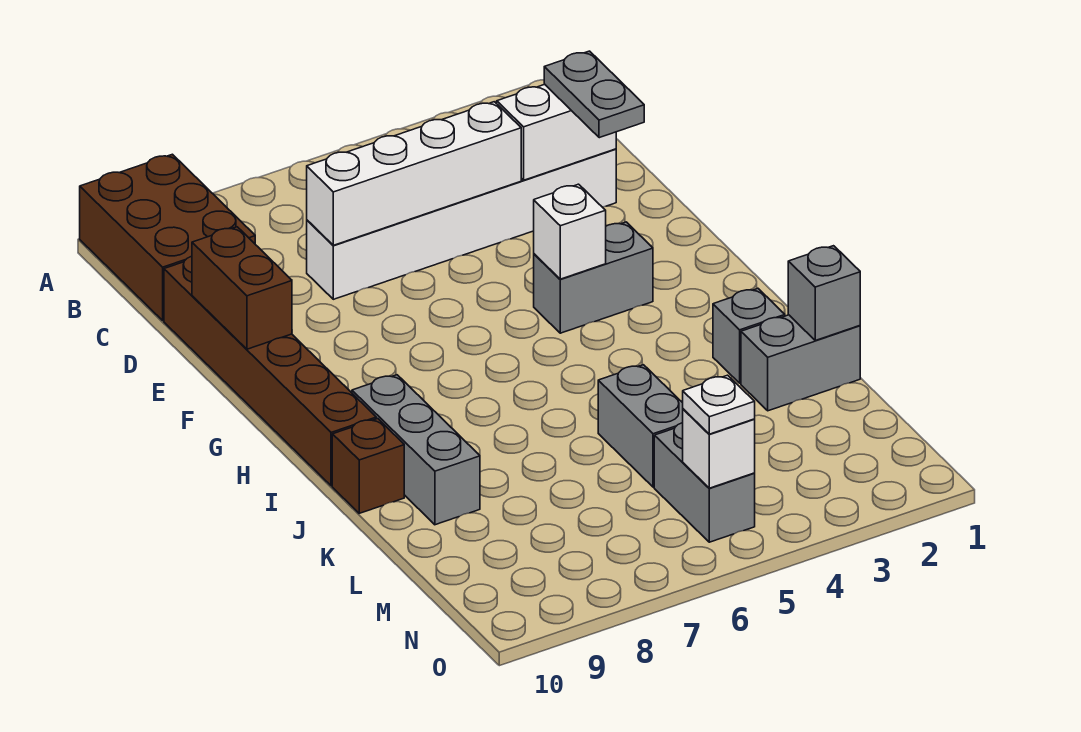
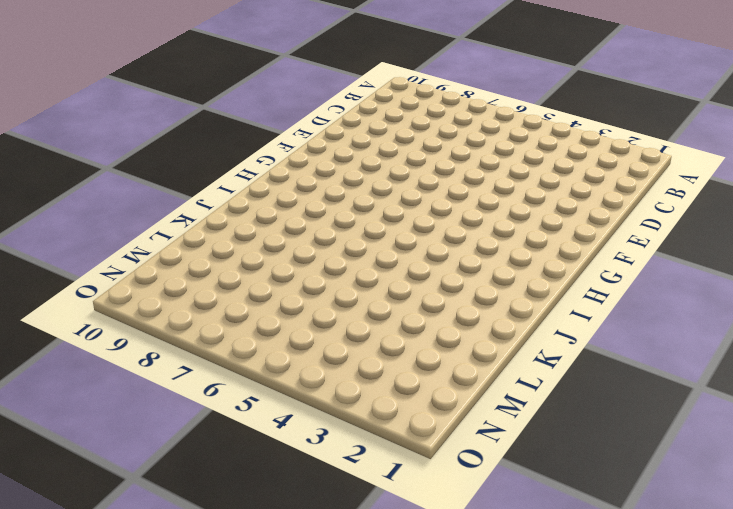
none -> brown 2x3 brick [80,154,255,321]
none -> white 1x6 brick [307,149,616,299]
none -> brown 1x6 brick [164,256,376,486]

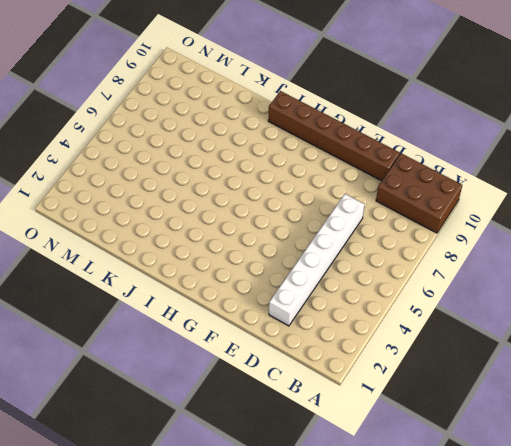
none -> grey 1x2 brick [534,222,653,333]
none -> grey 1x3 brick [352,375,480,525]
none -> grey 1x1 brick [713,288,785,383]

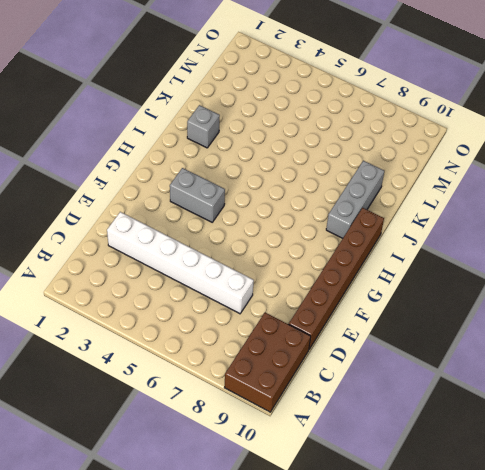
none -> brown 1x1 brick [332,418,404,513]
none -> grey 1x2 brick [741,315,860,411]
none -> grey 1x2 brick [598,365,683,487]

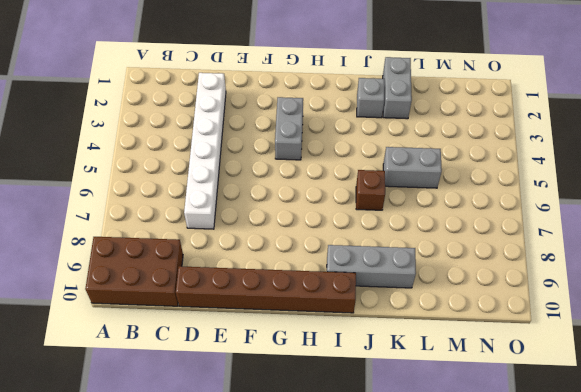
brown 1x1 brick [356,170,385,210] -> brown 1x1 brick moved to [332,418,404,513]
none -> grey 1x2 brick [654,423,755,542]
none -> white 1x2 brick [497,84,616,180]
none -> white 1x4 brick [307,102,521,245]

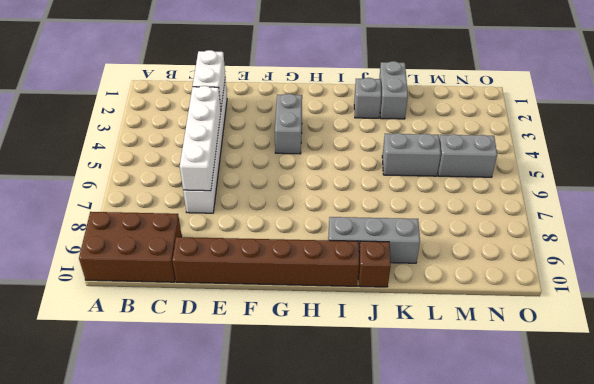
none -> brown 1x2 brick [192,227,292,349]
none -> white 1x1 brick [534,184,606,279]
none -> grey 1x1 brick [788,246,860,341]

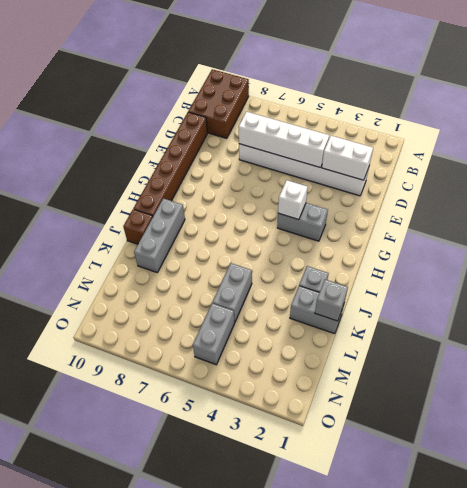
none -> brown 1x2 brick [192,227,292,349]
none -> white 1x1 brick [683,409,755,488]
none -> grey 1x2 plate [544,51,644,138]

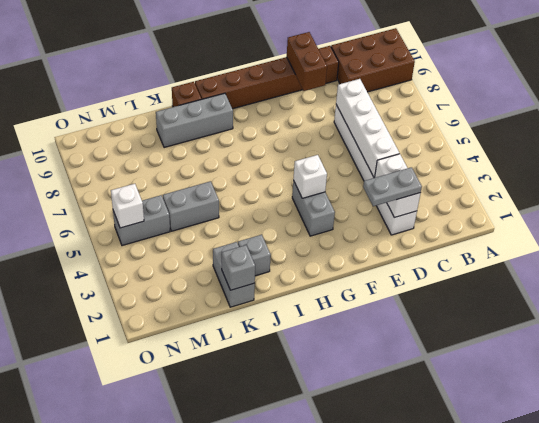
brown 1x2 brick [287,32,327,91] -> brown 1x2 brick turned to [192,227,292,349]
none -> white 1x1 plate [683,375,755,434]

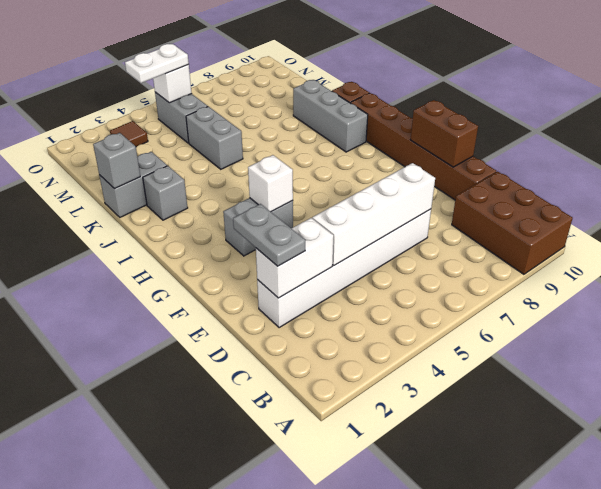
brown 1x1 tile [110,121,148,147] -> none
white 1x2 plate [125,44,189,83] -> white 1x1 plate [683,375,755,434]

